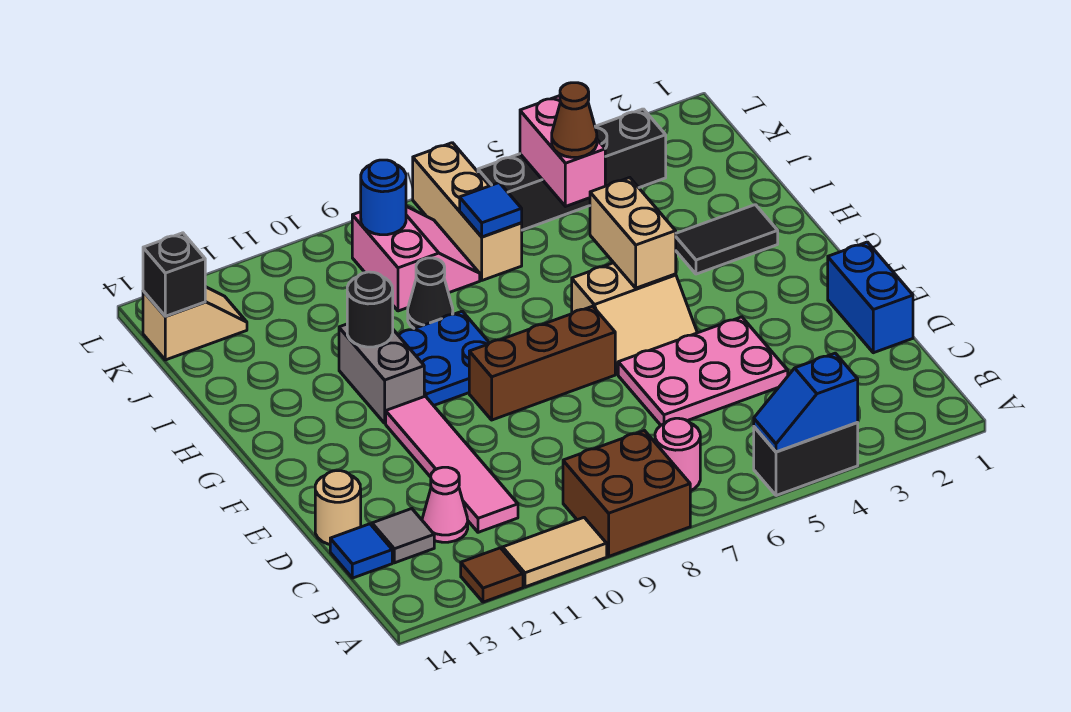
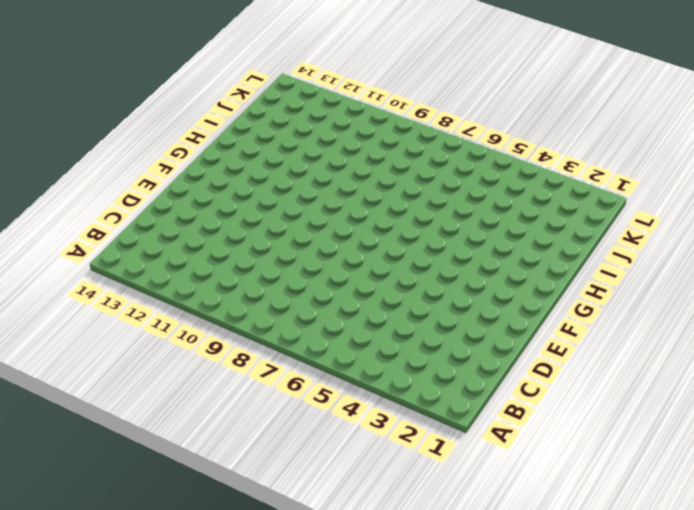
none -> black 1x2 brick [754,422,858,496]
none -> brown 2x2 brick [563,431,690,556]
none -> tan 1x2 tile [503,518,607,587]
none -> brown 1x1 tile [461,548,523,602]

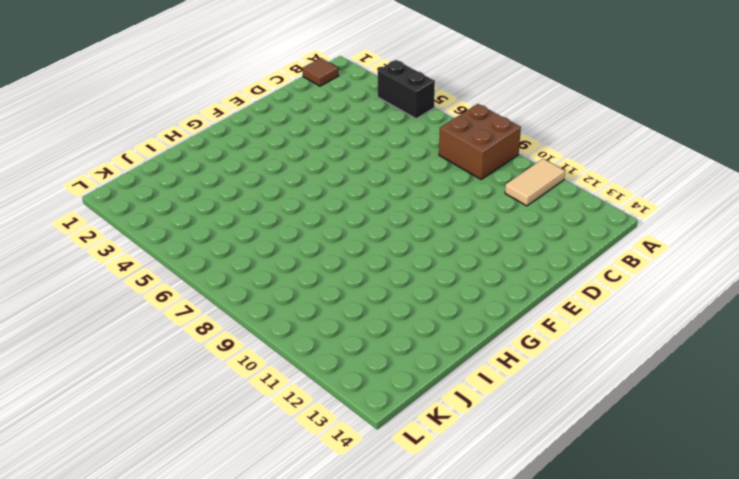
tan 1x2 tile [505,159,565,206] -> tan 1x2 tile turned to [503,518,607,587]
brown 1x1 tile [302,58,339,86] -> brown 1x1 tile moved to [461,548,523,602]
none -> pink 1x1 round brick [655,418,700,491]
none -> pink 1x4 tile [386,396,518,532]
none -> pink 1x1 cone [422,467,468,542]
none -> grey 1x1 tile [372,509,434,563]

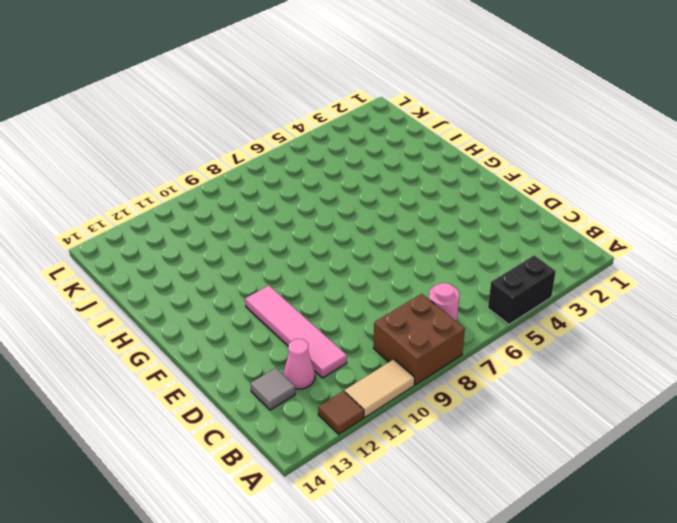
none -> blue 1x1 tile [330,524,392,578]
none -> blue 1x2 brick [828,242,913,353]
none -> pink 2x3 plate [618,317,788,425]
none -> tan 1x1 round brick [315,471,361,544]

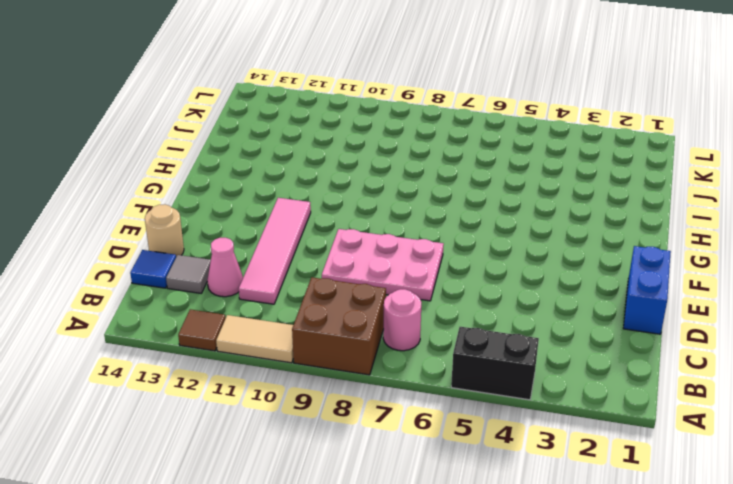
pink 2x3 plate [322,229,444,301] -> pink 2x3 plate moved to [618,317,788,425]
none -> tan 2x2 slope [572,263,697,374]
none -> brown 1x3 brick [469,306,615,420]
none -> blue 2x2 plate [398,311,489,406]
none -> grey 1x2 brick [339,324,424,423]

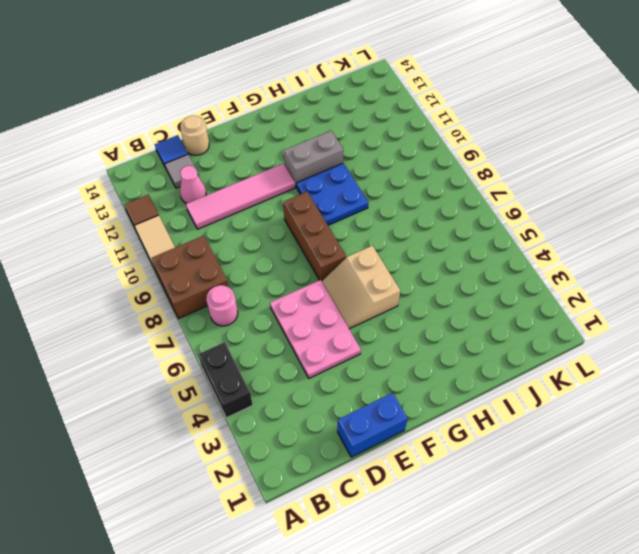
none -> black 1x2 tile [676,205,778,274]
none -> black 1x1 cone [408,258,453,329]
none -> tan 1x3 brick [413,143,522,280]
none -> pink 2x2 slope [352,206,480,311]

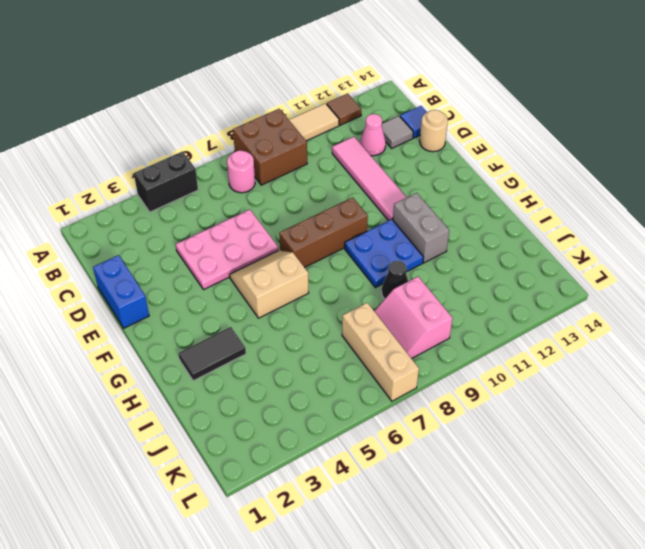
none -> black 1x4 brick [478,109,666,230]
none -> tan 1x2 slope [143,287,247,360]
none -> blue 1x2 slope [754,353,858,452]
none -> tan 1x2 brick [590,178,676,288]

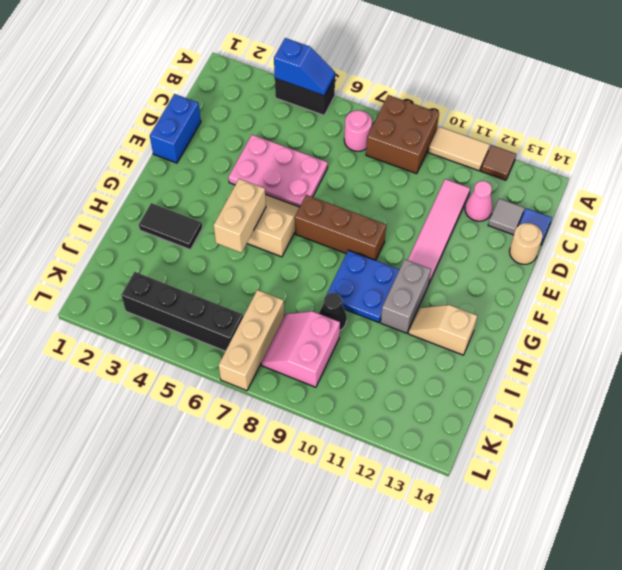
tan 1x2 slope [408,305,477,355] -> tan 1x2 slope moved to [143,287,247,360]
none -> black 1x1 round brick [347,272,393,347]
none -> pink 1x2 brick [520,96,605,206]
none -> blue 1x1 tile [460,183,522,237]
none -> blue 1x1 round brick [361,160,406,235]

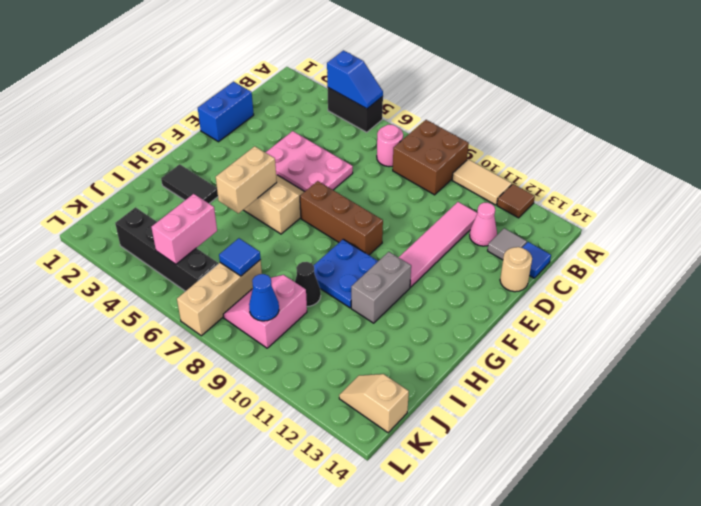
blue 1x1 cone [249,274,279,321] -> blue 1x1 round brick [361,160,406,235]
none -> black 1x1 round brick [347,272,393,347]
none -> black 1x1 brick [143,233,205,316]
none -> brown 1x1 cone [552,83,597,157]

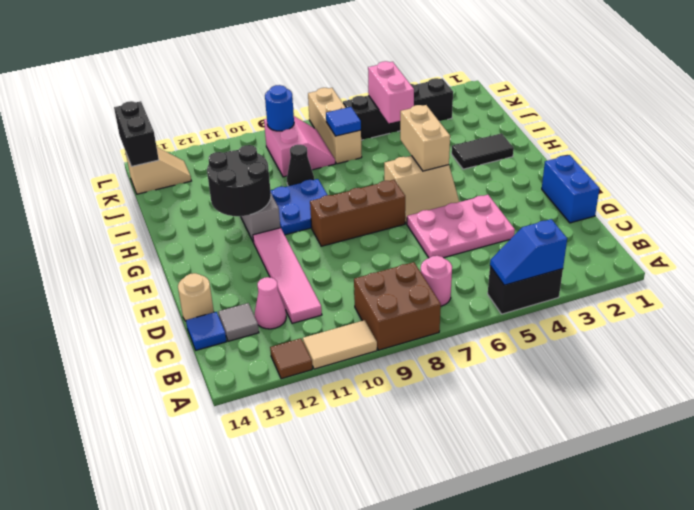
black 2x2 round brick [207,145,271,216] -> black 1x1 round brick [347,272,393,347]
black 1x2 brick [114,101,159,167] -> black 1x1 brick [143,233,205,316]
none -> brown 1x1 cone [552,83,597,157]

